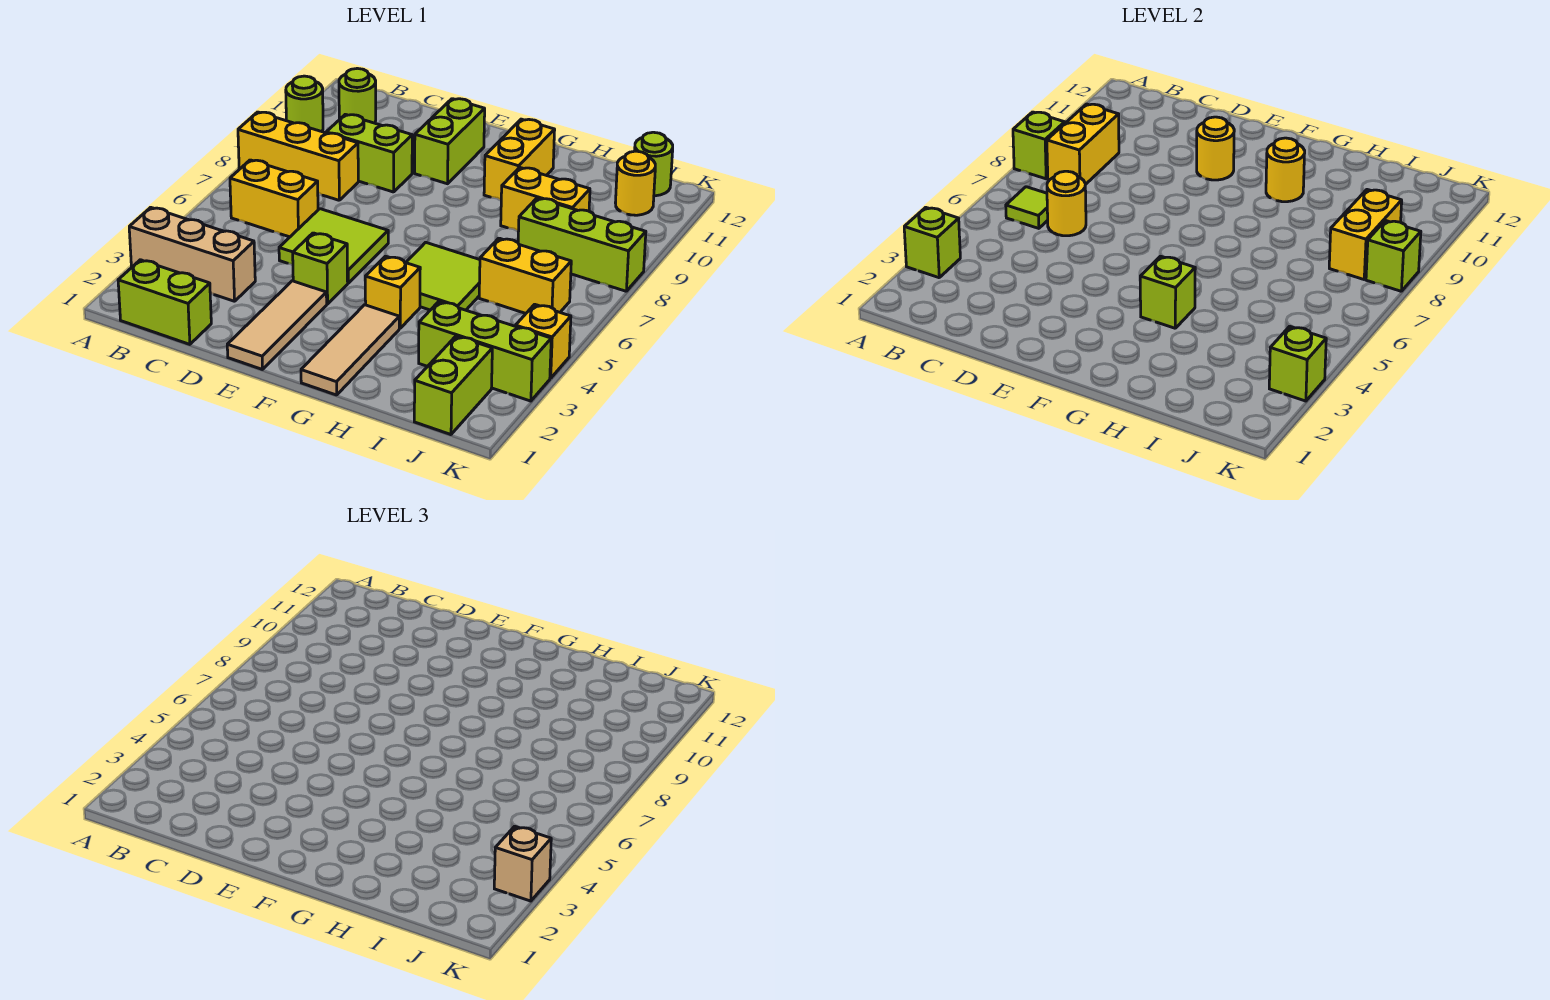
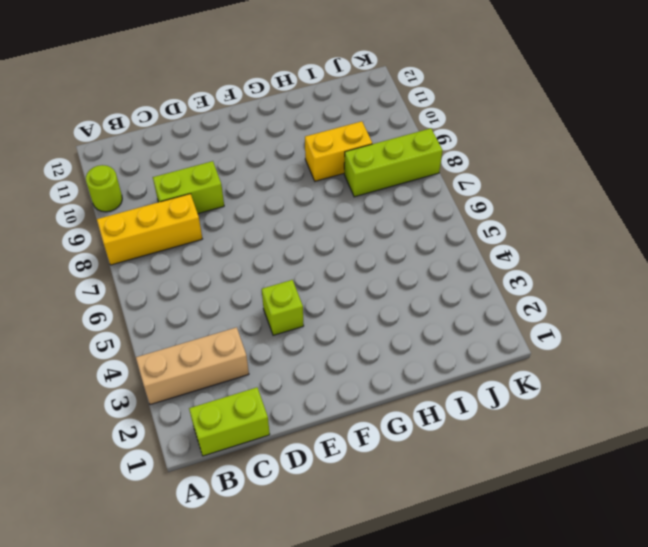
none -> yellow 1x2 brick [230,160,318,237]
none -> lime 1x1 round brick [339,68,376,123]
none -> lime 2x2 tile [279,209,388,283]
none -> tan 1x3 tile [227,281,327,370]

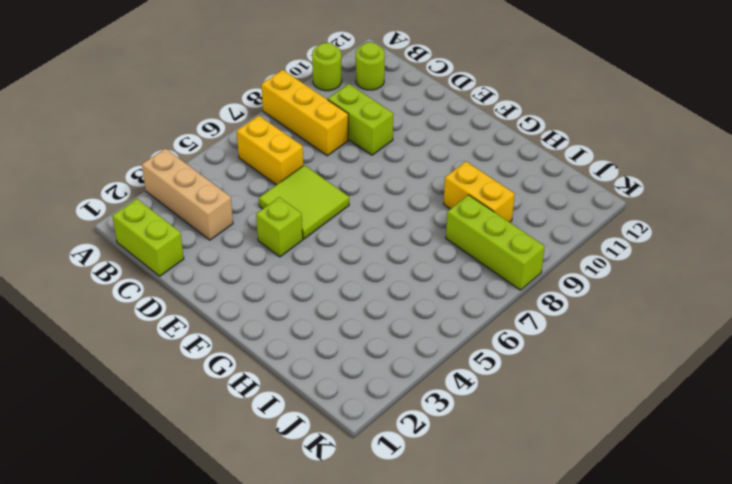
none -> tan 1x3 tile [227,281,327,370]
none -> lime 1x2 brick [415,99,485,184]
none -> tan 1x3 tile [301,305,399,395]
none -> yellow 1x1 brick [365,256,420,328]

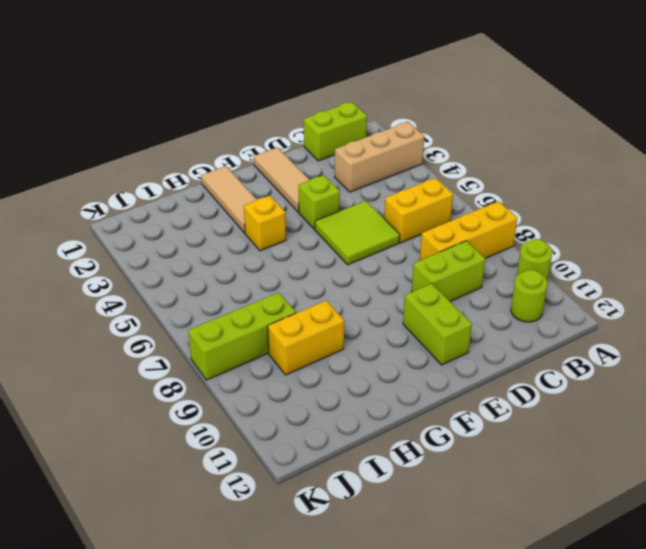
none -> lime 2x2 tile [406,242,480,310]
none -> yellow 1x2 brick [484,119,555,200]
none -> lime 1x3 brick [419,302,551,401]
none -> yellow 1x2 brick [479,238,571,314]

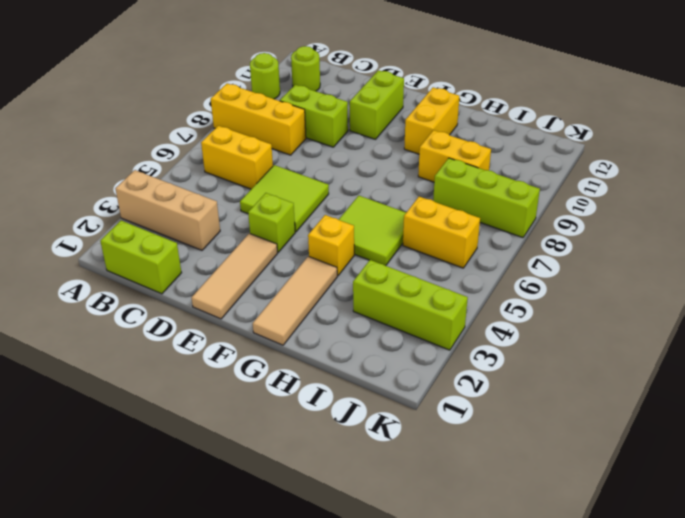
none -> lime 1x2 brick [414,336,492,435]
none -> yellow 1x1 round brick [615,151,655,215]
none -> lime 1x1 round brick [635,132,673,196]
none -> yellow 1x1 brick [516,304,571,378]

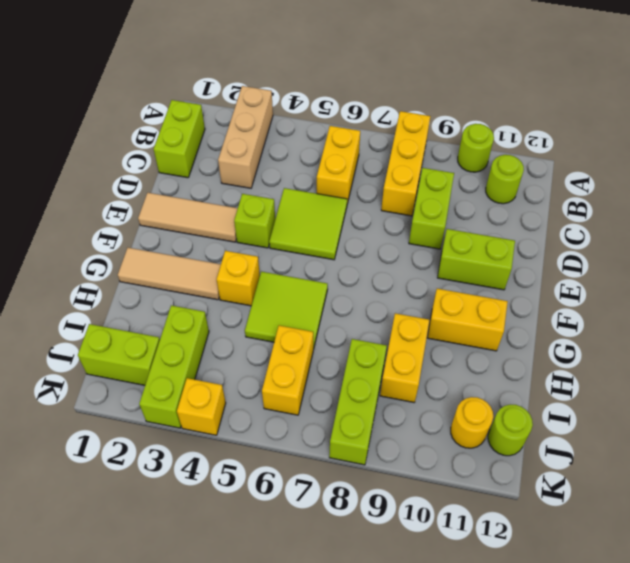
none -> lime 1x1 brick [904,207,960,278]
none -> lime 1x1 brick [1013,112,1065,179]
none -> lime 1x1 tile [1006,187,1048,228]
none -> yellow 1x2 brick [1047,104,1119,185]

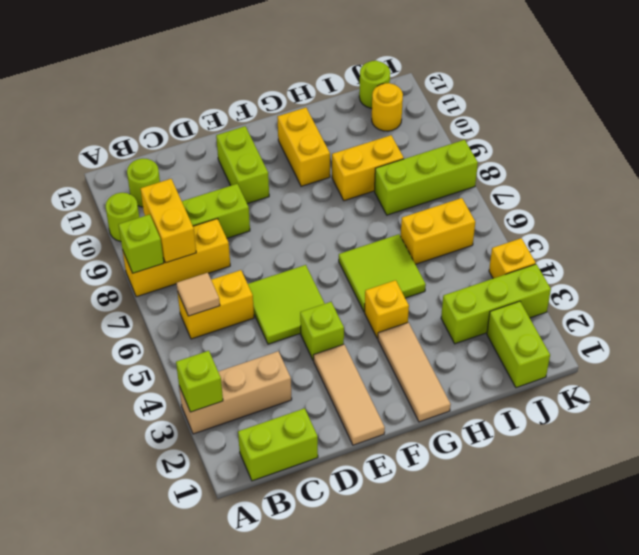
tan 1x1 tile [176,273,220,316] -> lime 1x1 tile [1006,187,1048,228]
none -> yellow 1x1 round brick [1047,171,1086,236]
none -> yellow 1x1 round brick [1197,117,1234,180]
none -> lime 1x1 brick [1140,256,1195,328]
none -> yellow 1x1 round brick [1266,138,1305,202]

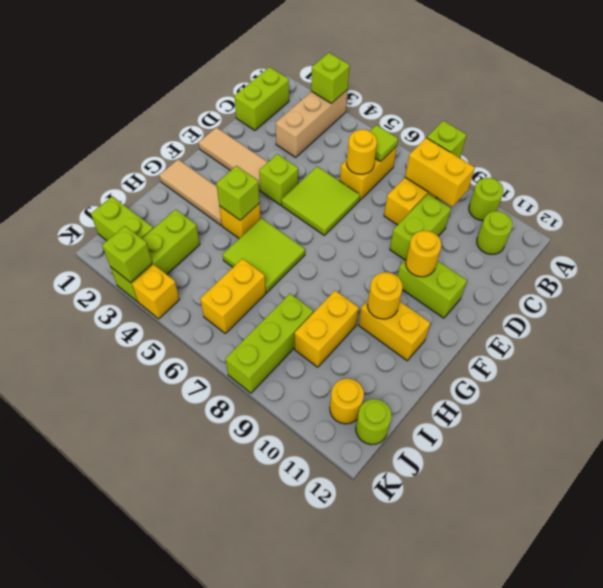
none -> yellow 1x2 brick [1329,190,1402,279]
none -> lime 1x1 brick [1366,221,1421,291]
none -> tan 1x1 brick [494,826,551,901]

